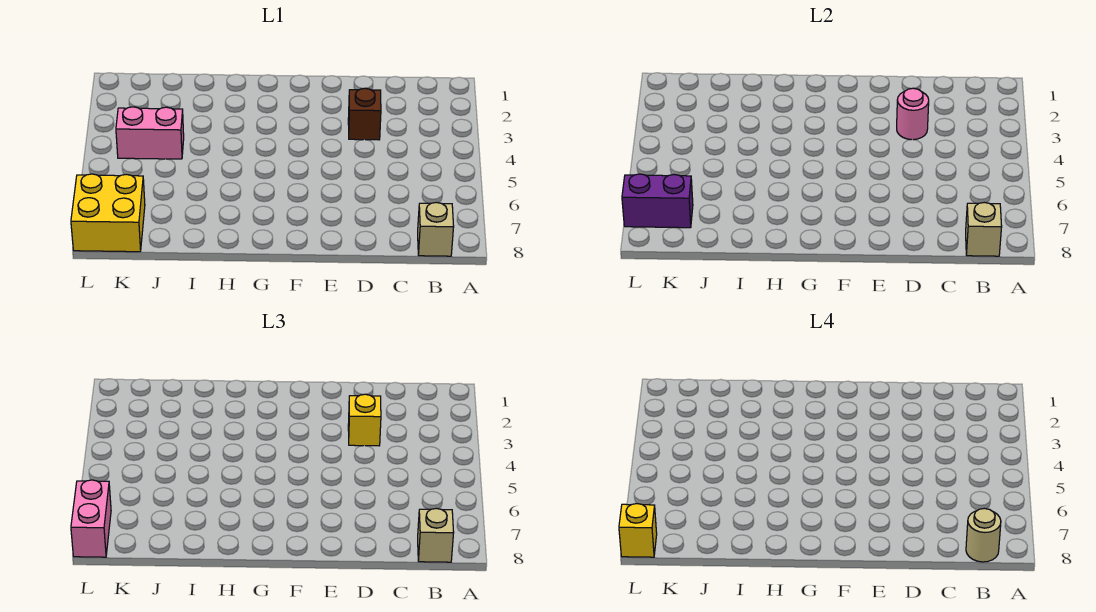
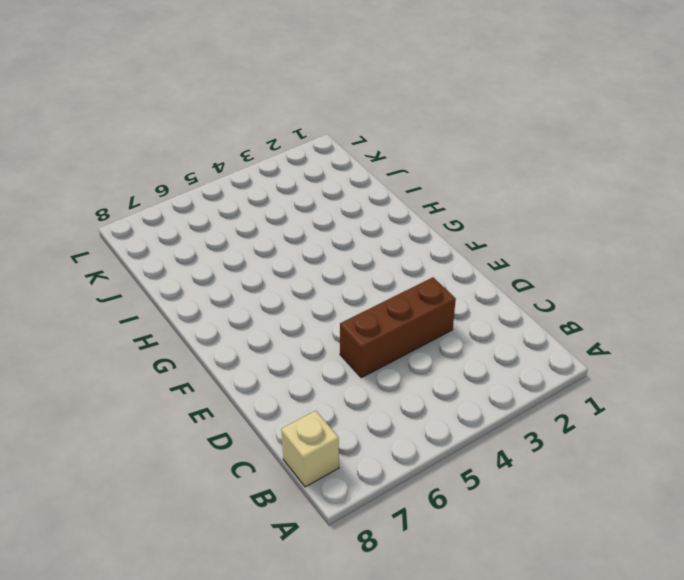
brown 1x3 brick [340,277,456,378] -> brown 1x1 brick [348,88,381,140]
none -> pink 1x2 brick [116,107,184,159]
none -> yellow 2x2 brick [71,174,145,252]
none -> tan 1x1 brick [966,202,1002,256]

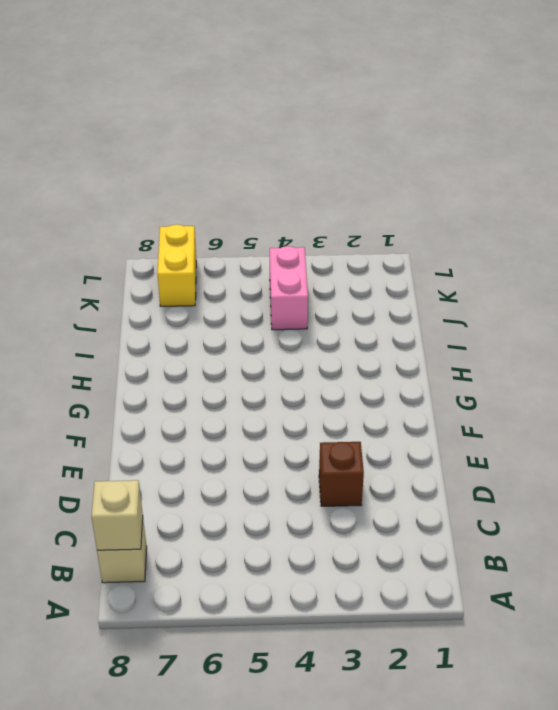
yellow 1x2 brick [157,224,196,306] -> yellow 2x2 brick [71,174,145,252]
none -> pink 1x1 round brick [897,88,929,140]
none -> purple 1x2 brick [622,174,693,228]
none -> tan 1x1 brick [418,508,454,562]

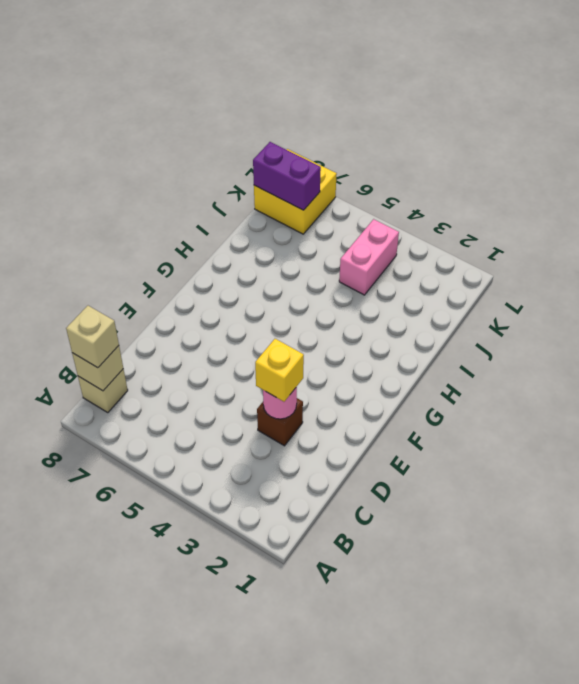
purple 1x2 brick [253,142,321,210] -> purple 1x2 brick turned to [622,174,693,228]
none -> pink 1x2 brick [71,480,111,557]
none -> tan 1x1 round brick [966,508,1001,562]
none -> yellow 1x1 brick [619,504,657,557]

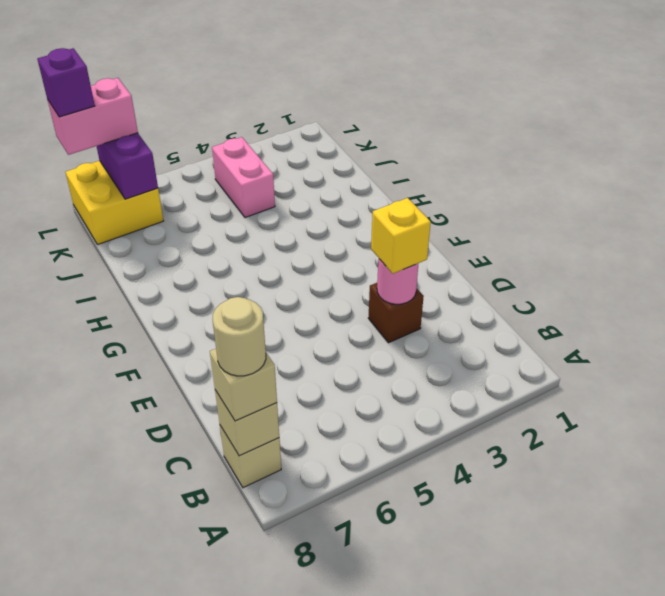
purple 1x1 brick [37,48,95,117] -> yellow 1x1 brick [619,504,657,557]

